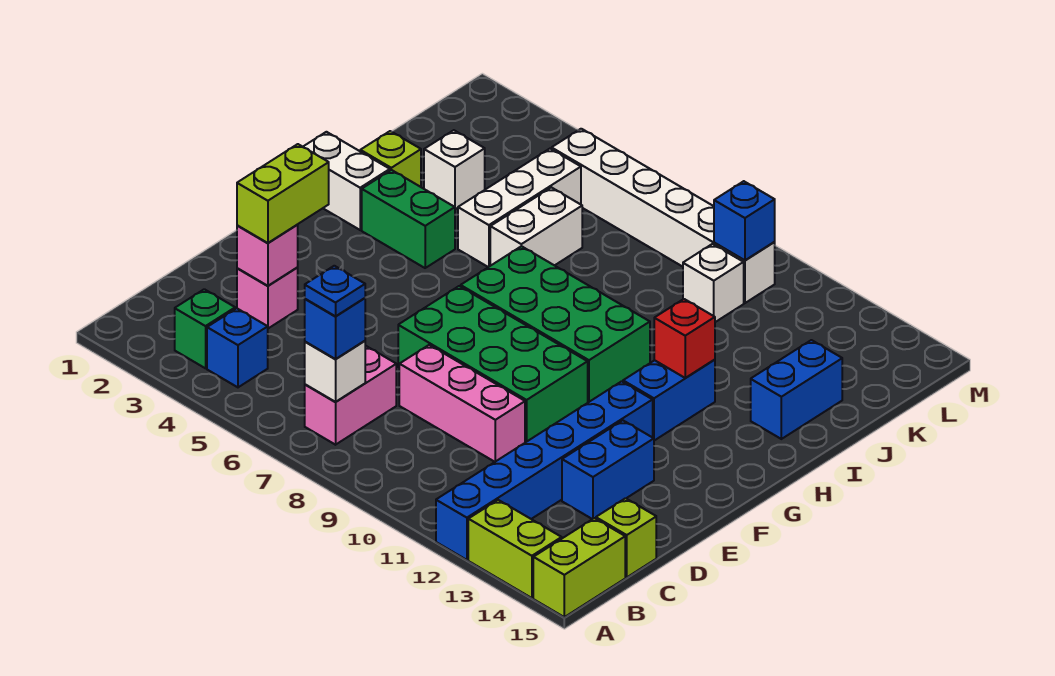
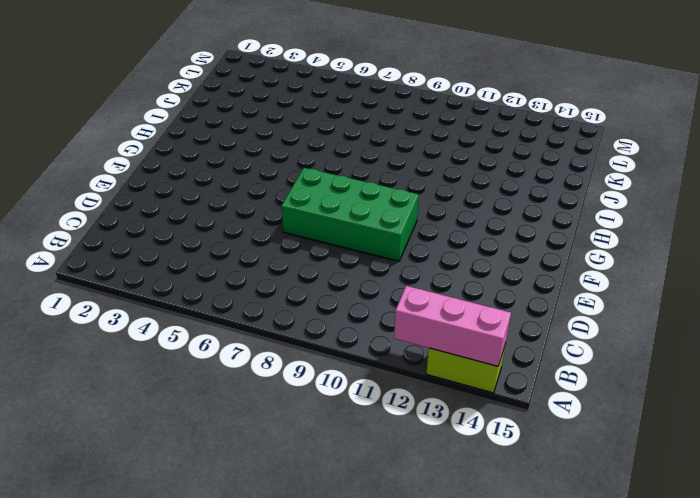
pink 1x3 brick [394,286,511,366] -> pink 1x3 brick moved to [399,345,525,462]
none -> blue 1x6 brick [436,381,653,560]
none -> lime 1x2 brick [533,518,625,617]
none -> green 1x1 brick [175,289,235,368]

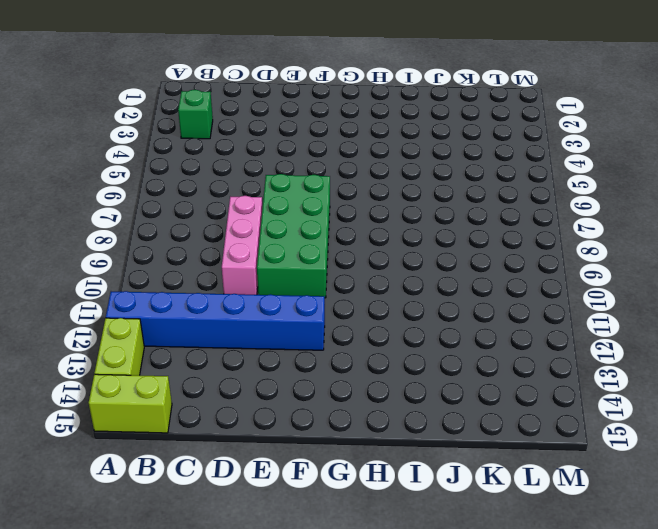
none -> blue 1x1 brick [207,308,268,387]
none -> pink 1x2 brick [305,346,396,445]
none -> lime 1x1 brick [596,498,656,577]

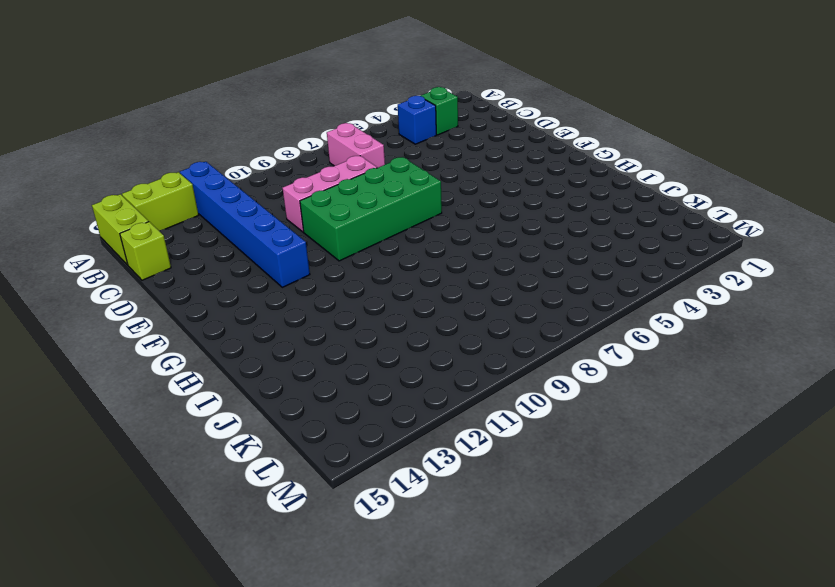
none -> pink 1x1 brick [237,268,298,328]
none -> blue 1x2 brick [562,421,654,519]
none -> green 2x4 brick [461,246,650,402]

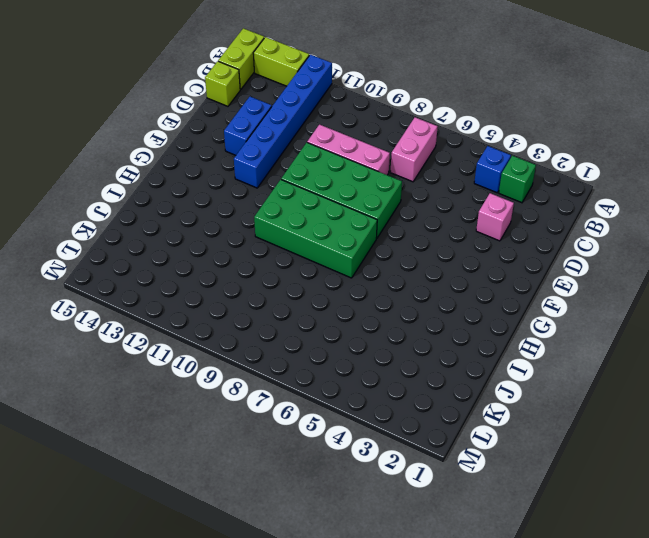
none -> blue 1x2 brick [623,360,715,441]
none -> white 1x2 brick [303,132,390,230]
none -> green 1x2 brick [362,170,455,268]

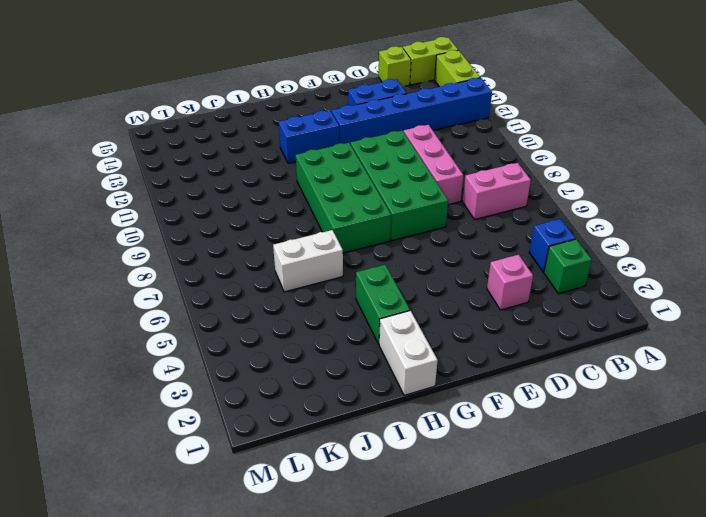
none -> lime 1x1 brick [360,131,421,187]
none -> white 1x3 brick [458,149,581,267]
none -> blue 1x2 brick [751,340,842,439]

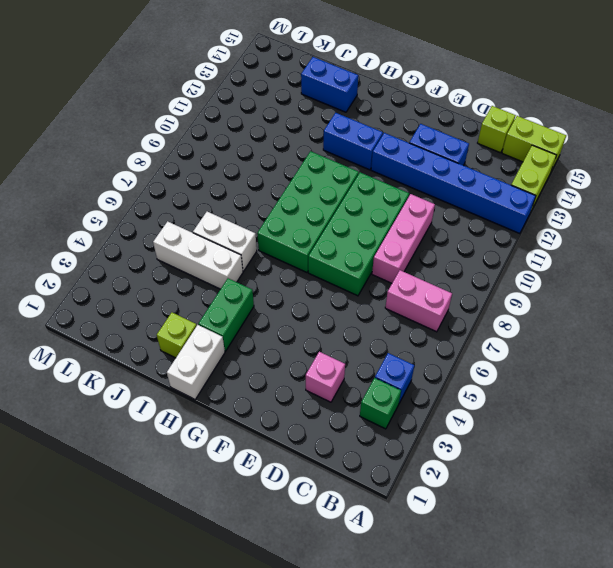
none -> white 1x1 brick [424,130,485,209]
none -> white 1x1 brick [683,244,744,322]
none -> white 1x6 brick [552,129,775,303]

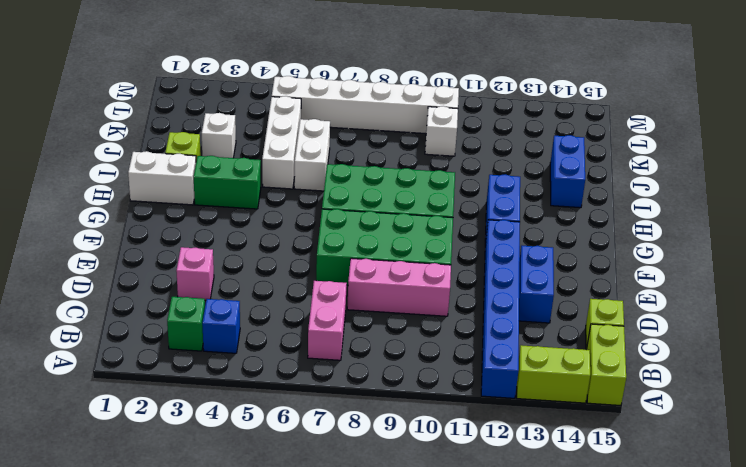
none -> white 1x1 brick [305,341,365,402]
none -> pink 1x1 brick [237,225,298,286]
none -> red 1x1 brick [654,299,715,378]

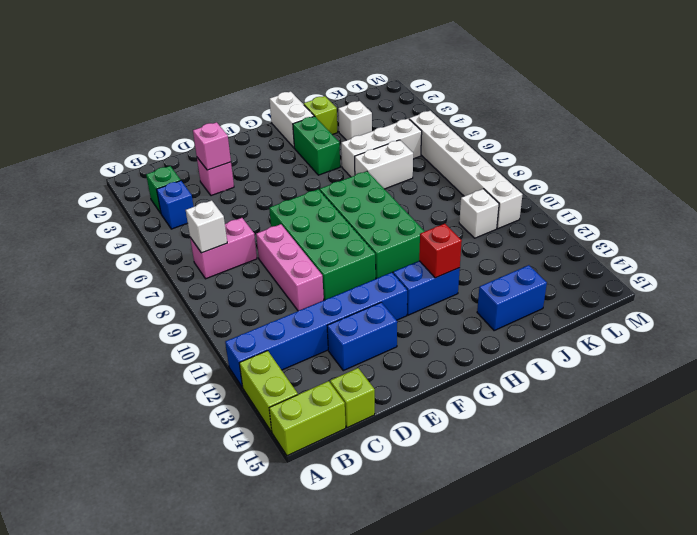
none -> blue 1x1 brick [714,181,775,260]
none -> blue 1x1 brick [305,298,365,359]
none -> lime 1x2 brick [237,144,329,243]

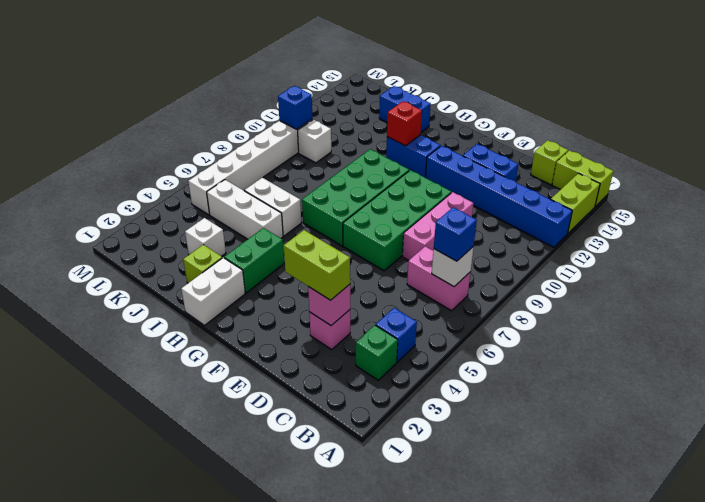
none -> blue 1x1 plate [305,266,365,317]

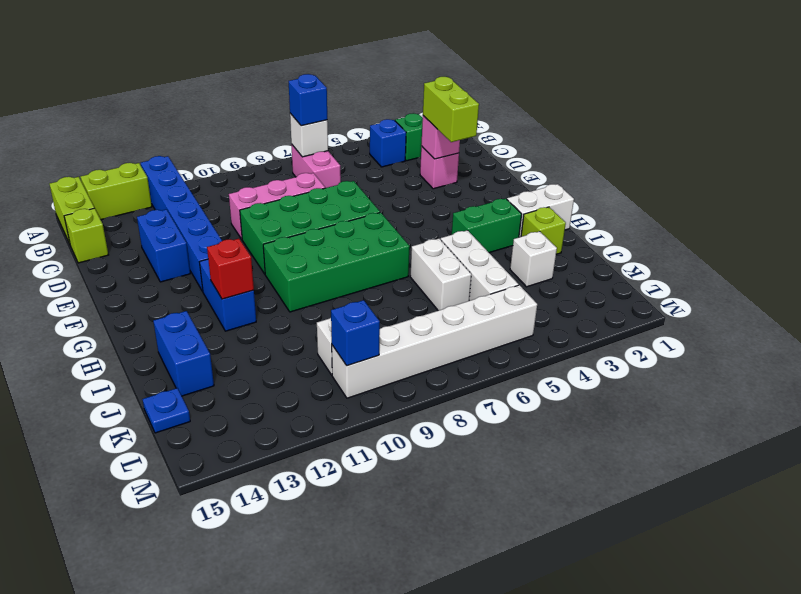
blue 1x1 plate [142,388,190,433] -> blue 1x1 plate moved to [305,266,365,317]

